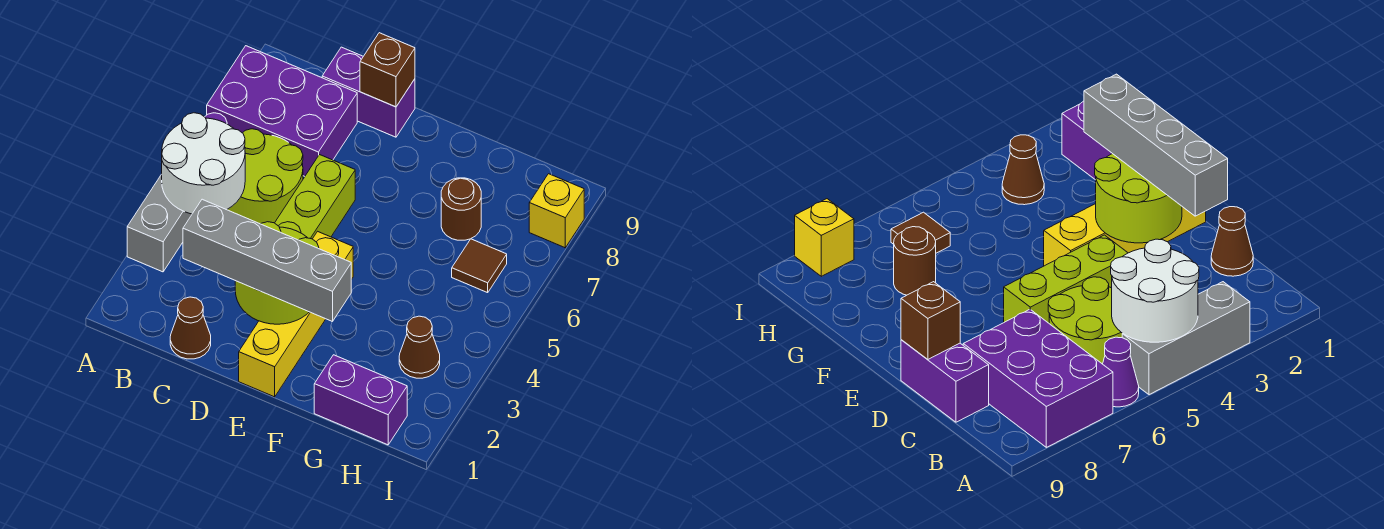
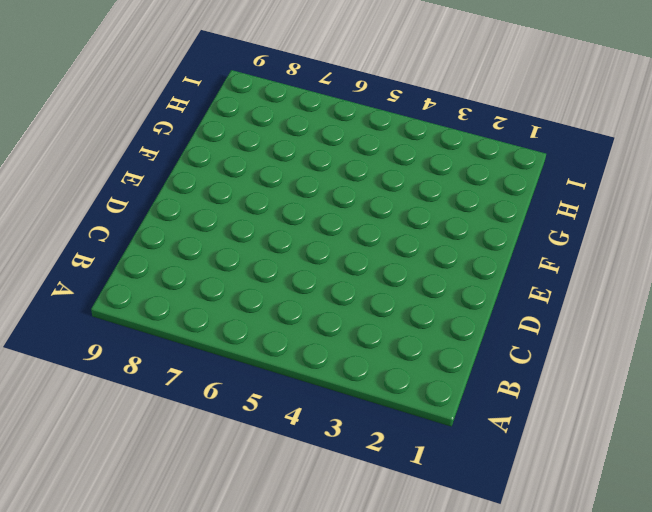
none -> grey 1x3 brick [127,174,192,272]
none -> purple 1x1 cone [1103,337,1139,407]
none -> purple 2x3 brick [207,46,357,176]

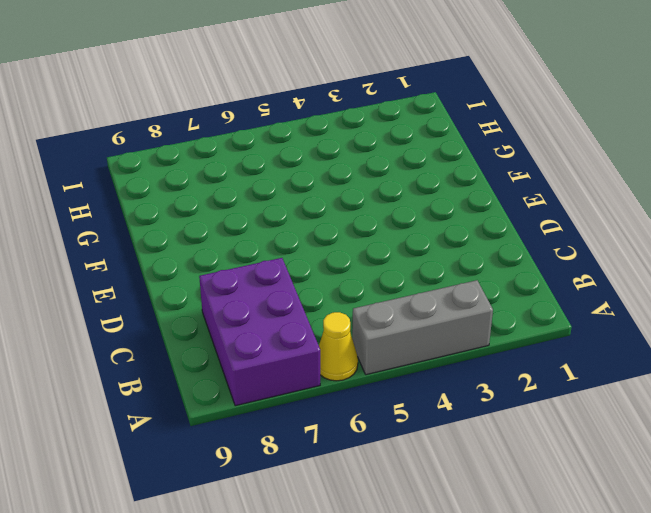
yellow 1x1 cone [319,312,358,381] -> purple 1x1 cone [1103,337,1139,407]
none -> lime 2x2 round brick [227,129,303,224]
none -> brown 1x1 cone [170,297,211,359]
none -> purple 1x2 brick [322,47,415,137]

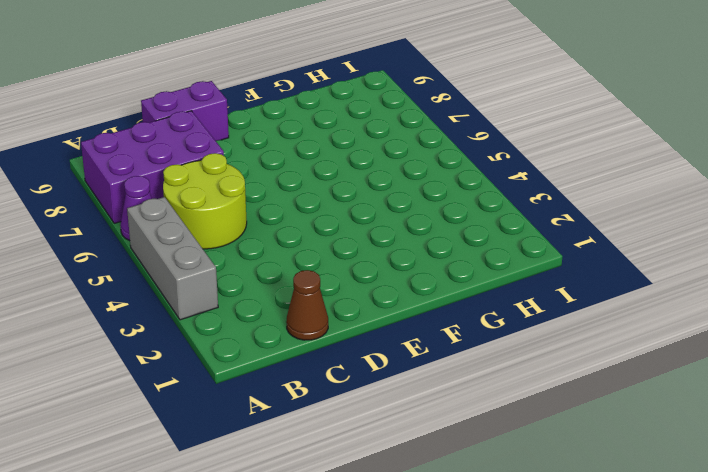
none -> lime 1x3 brick [275,155,355,239]
none -> yellow 1x4 brick [239,231,353,397]
none -> purple 1x2 brick [314,355,407,445]

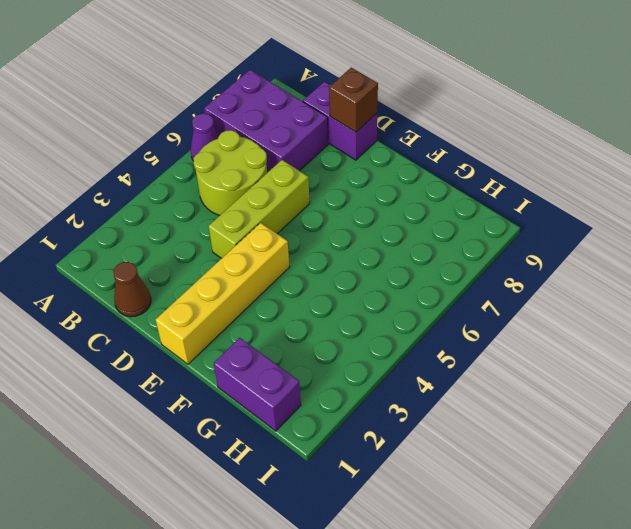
none -> grey 1x3 brick [127,174,192,272]
none -> brown 1x1 round brick [441,178,481,240]
none -> brown 1x1 cone [399,316,440,378]

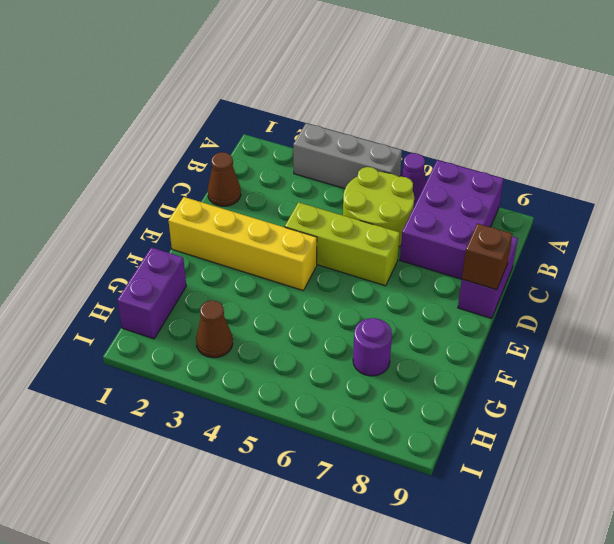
purple 1x1 round brick [353,318,392,376] -> brown 1x1 round brick [441,178,481,240]
none -> brown 1x1 tile [452,239,507,293]
none -> yellow 1x1 brick [529,174,584,248]
none -> white 2x2 round brick [162,113,245,214]

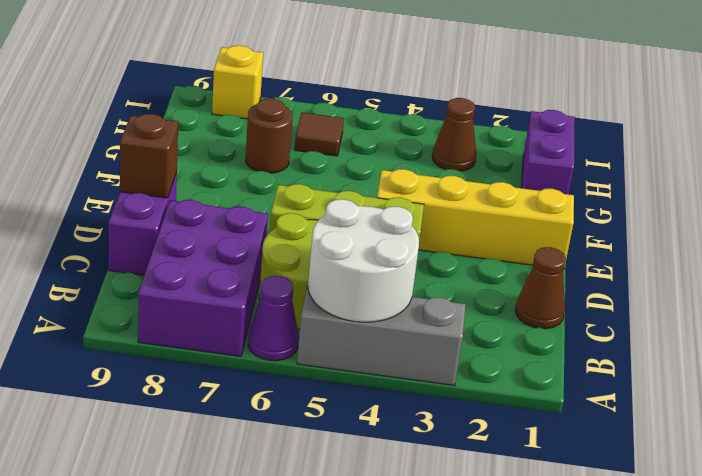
none -> lime 2x2 round brick [235,222,319,324]
none -> grey 1x4 brick [183,199,351,322]

